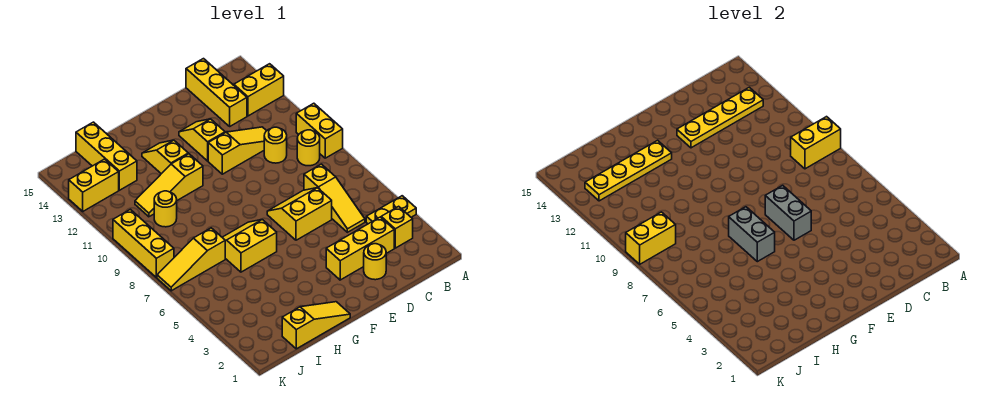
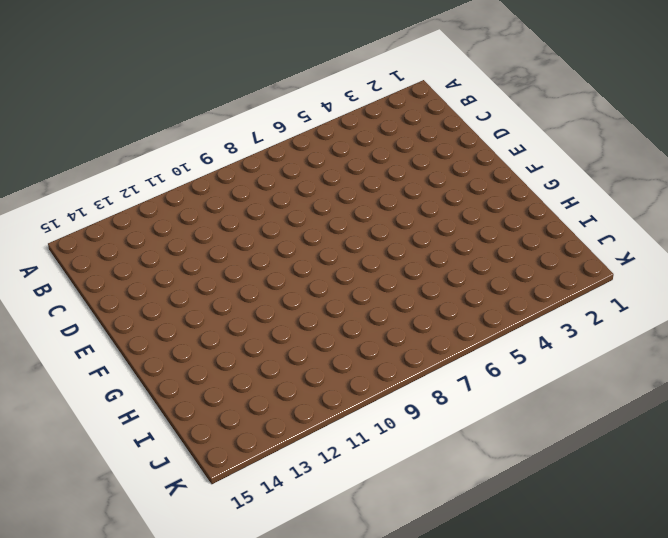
none -> yellow 1x2 plate [366,196,416,224]
none -> yellow 1x2 brick [296,103,343,158]
none -> yellow 1x2 brick [234,64,284,116]

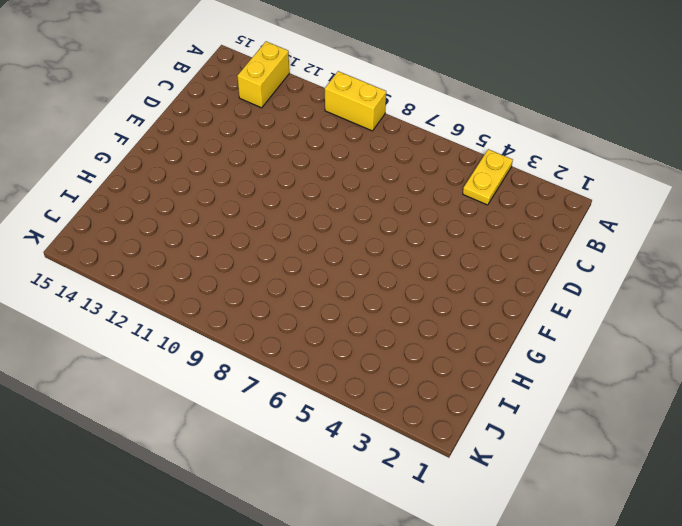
none -> yellow 1x1 brick [381,206,413,248]
none -> yellow 1x1 round brick [297,130,320,166]
none -> yellow 1x3 brick [326,217,394,280]

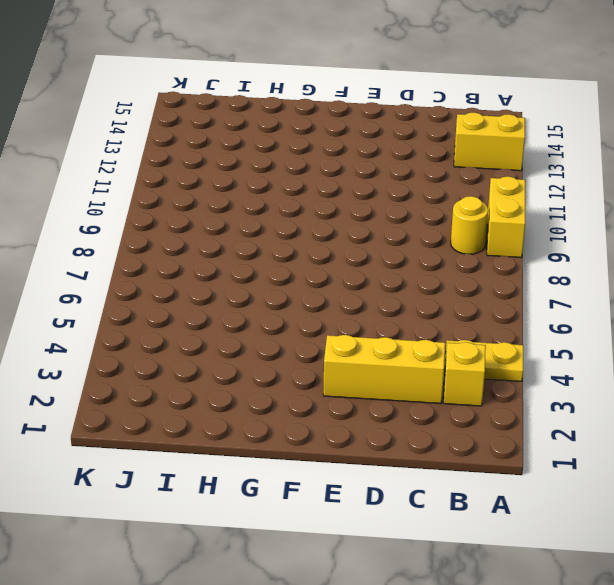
none -> yellow 1x3 slope [304,164,365,232]
none -> yellow 1x1 round brick [264,127,287,163]
none -> yellow 1x3 slope [208,127,266,174]

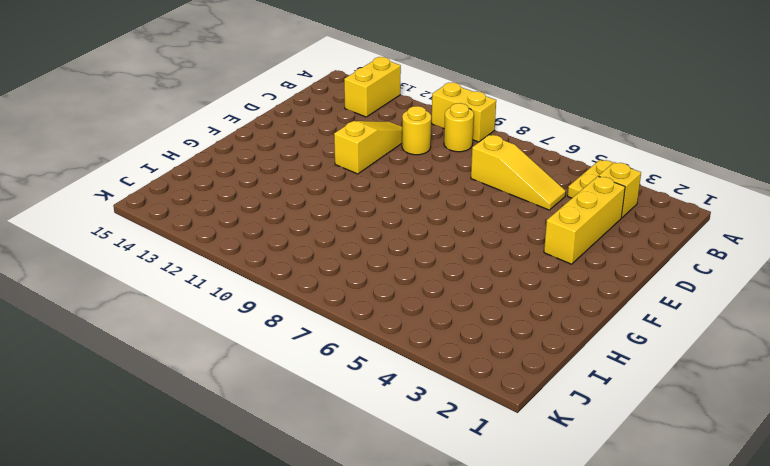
none -> yellow 1x3 brick [186,59,247,126]
none -> yellow 1x1 round brick [364,244,386,280]
none -> yellow 2x2 slope [267,188,332,240]

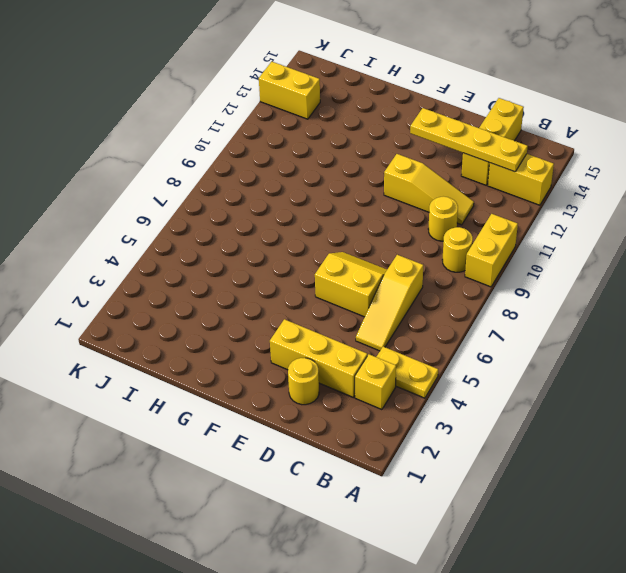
none -> yellow 1x2 slope [179,119,225,161]
none -> yellow 1x3 slope [282,302,350,349]
none -> yellow 2x2 slope [222,220,277,272]

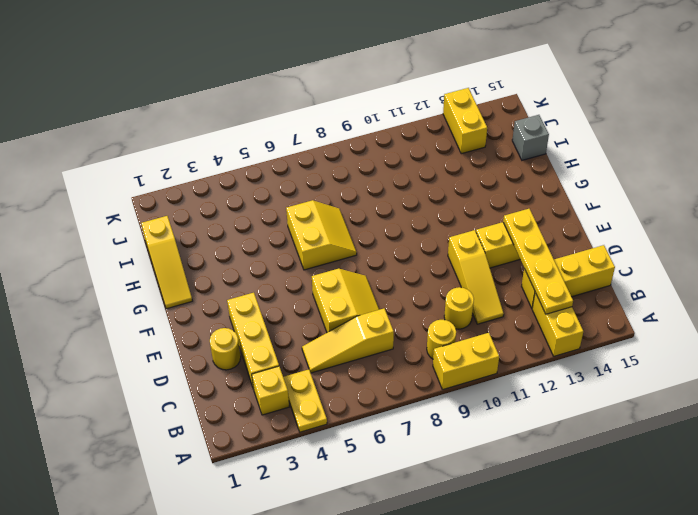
grey 1x1 brick [512,115,549,160] -> yellow 1x3 brick [76,122,137,190]
none -> yellow 1x3 slope [135,154,203,217]
none -> yellow 1x2 slope [142,140,188,174]
none -> yellow 1x3 slope [157,228,225,291]

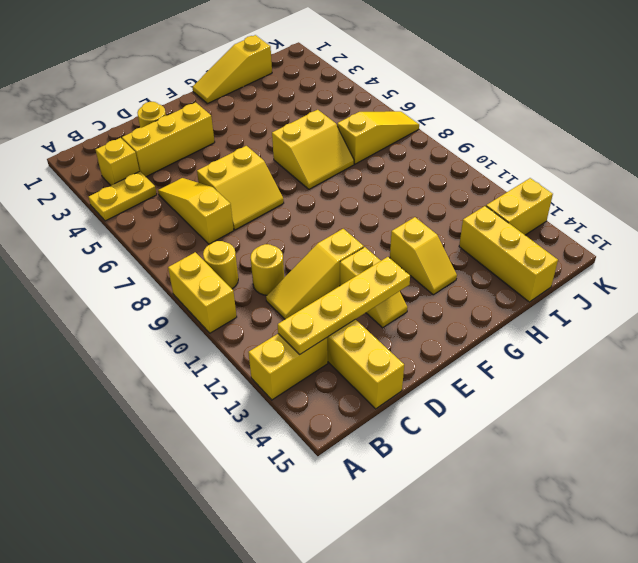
none -> yellow 1x3 slope [135,154,203,217]
none -> yellow 1x1 round brick [154,191,177,227]
none -> yellow 1x3 brick [113,209,174,278]

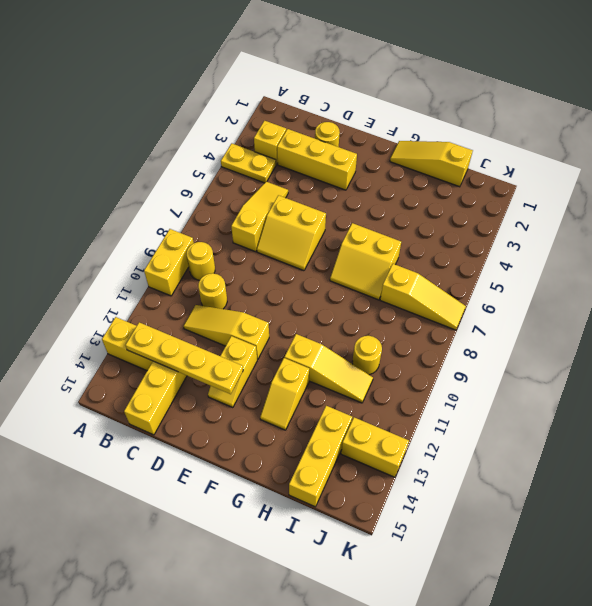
none -> yellow 1x3 brick [113,209,174,278]
none -> yellow 1x2 brick [791,117,841,169]
none -> grey 1x2 brick [765,185,811,240]

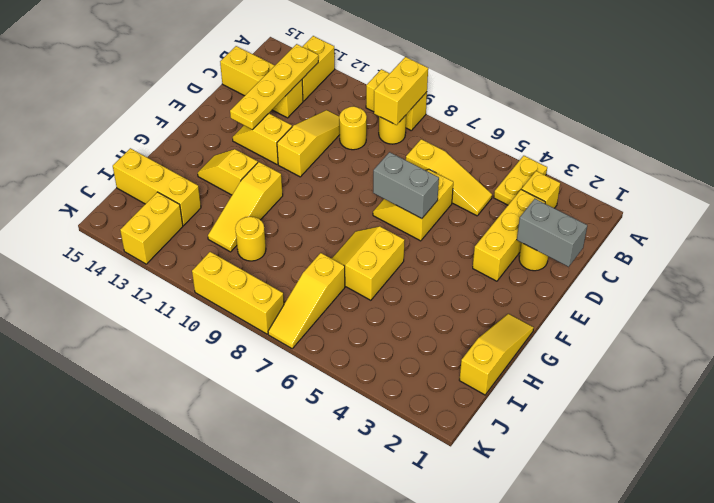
grey 1x2 brick [517,199,587,267] -> grey 1x2 brick moved to [729,207,775,262]
none -> yellow 1x4 plate [585,140,672,201]
none -> yellow 1x2 brick [626,212,676,264]

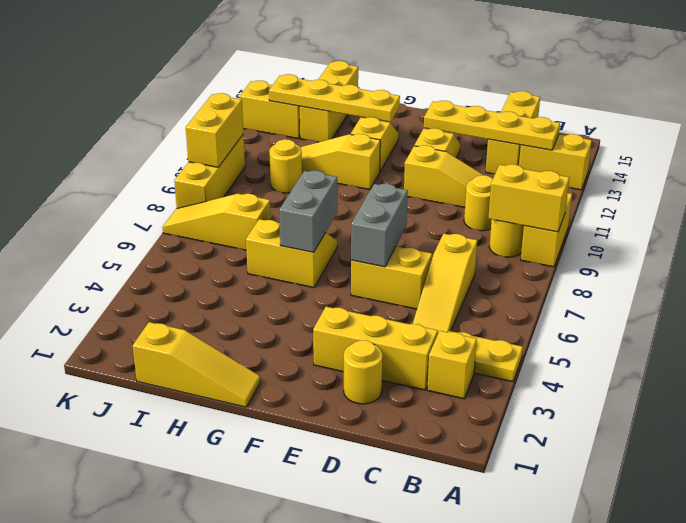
yellow 1x2 brick [186,93,243,167] -> yellow 1x2 brick turned to [626,212,676,264]

